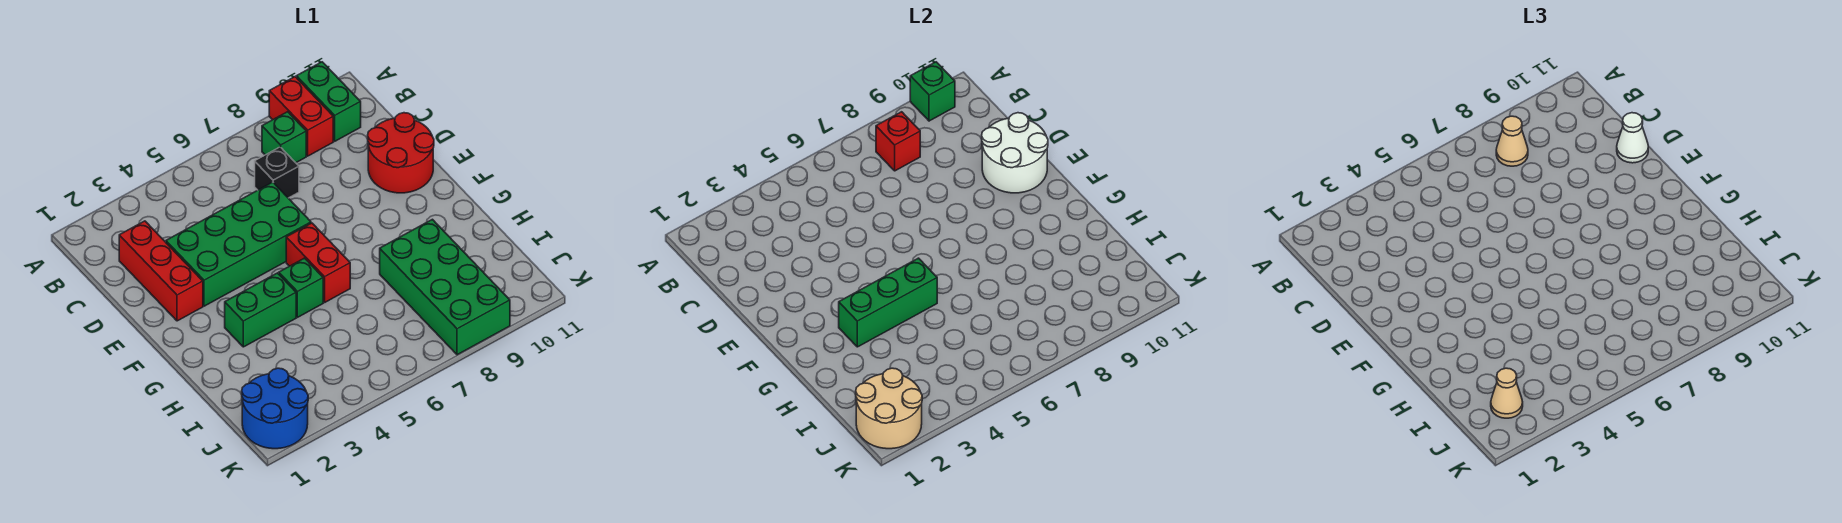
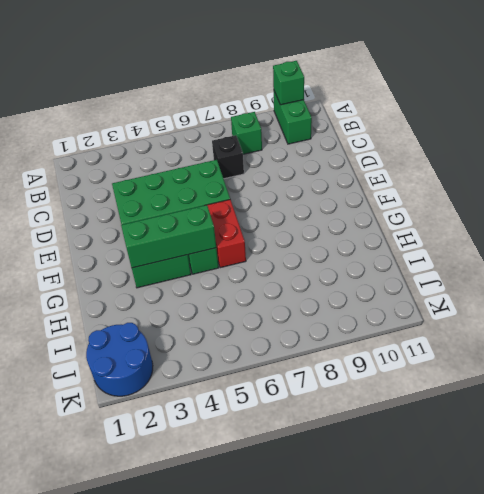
none -> red 1x2 brick [269,77,333,156]
none -> red 1x3 brick [119,221,203,321]
none -> red 2x2 round brick [368,113,434,193]

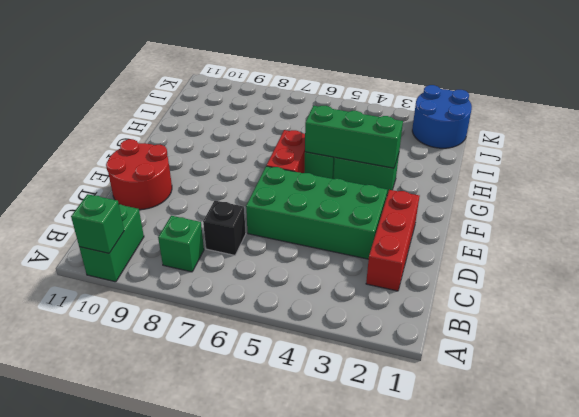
none -> red 1x2 brick [269,77,333,156]
none -> green 2x4 brick [380,219,510,355]
none -> red 1x1 brick [876,112,920,171]

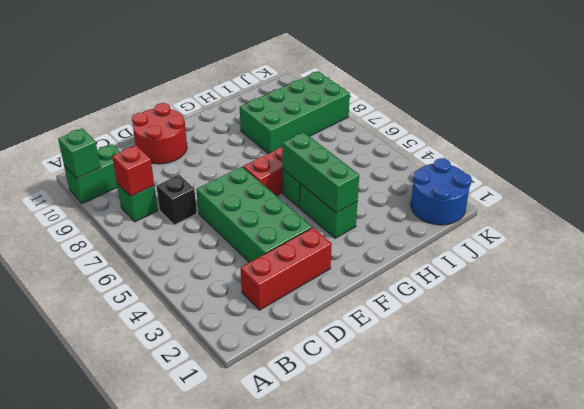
none -> red 1x2 brick [269,77,333,156]
none -> white 2x2 round brick [982,113,1048,193]
none -> tan 2x2 round brick [856,368,922,449]

